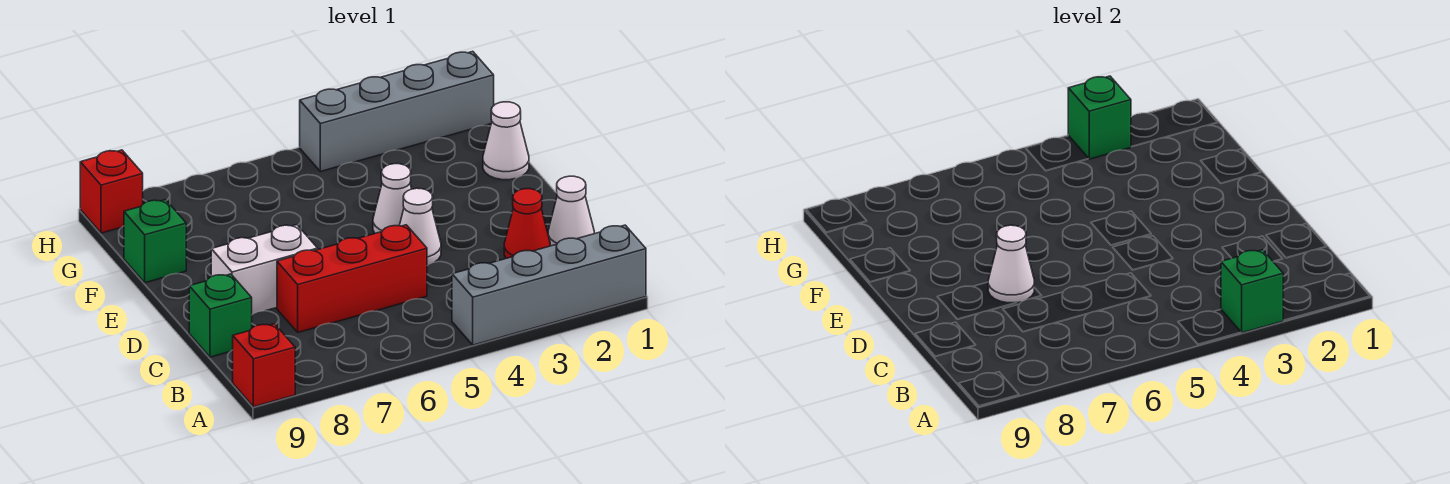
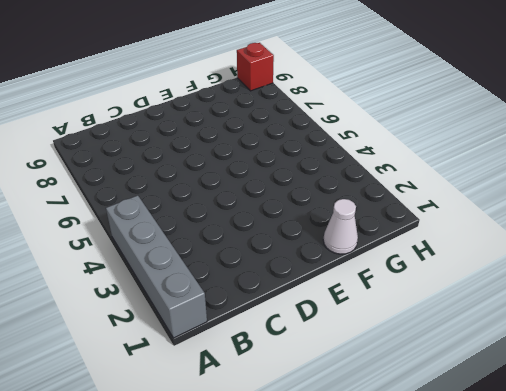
none -> red 1x1 brick [233,324,295,407]
none -> white 1x1 cone [548,176,594,246]
none -> red 1x1 cone [504,189,550,258]

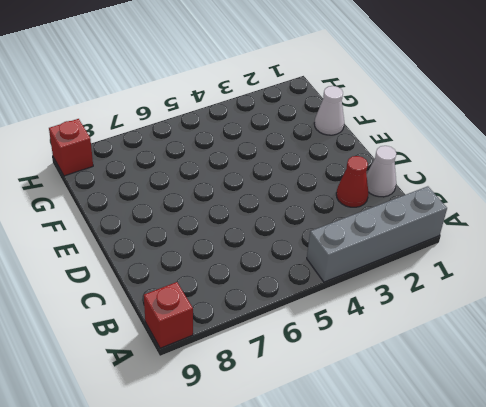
none -> red 1x3 brick [277,225,427,332]
none -> green 1x1 brick [189,274,252,357]
none -> white 1x1 cone [399,188,441,265]

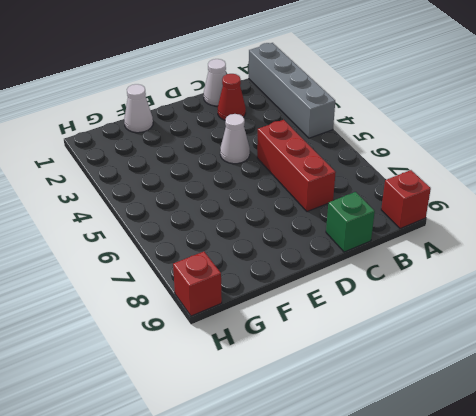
none -> white 1x2 brick [211,225,318,314]
none -> white 1x1 cone [373,164,412,233]
none -> green 1x1 brick [124,200,186,283]

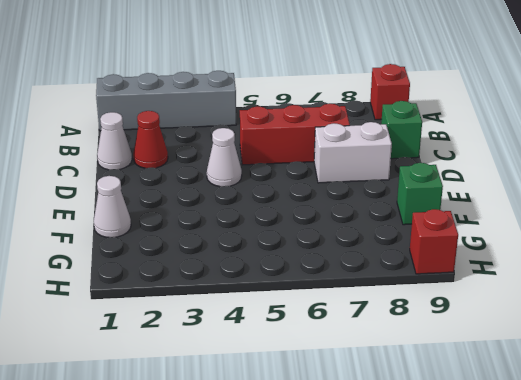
none -> white 1x1 cone [373,164,412,233]
none -> grey 1x4 brick [300,51,494,171]
none -> green 1x1 brick [1221,250,1284,333]

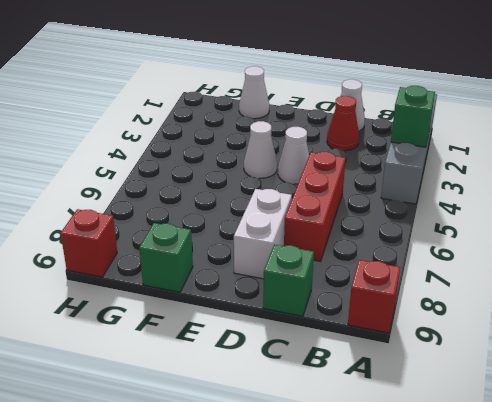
none -> grey 1x4 brick [300,51,494,171]
none -> white 1x1 cone [988,225,1034,303]
none -> green 1x1 brick [1068,76,1131,159]

